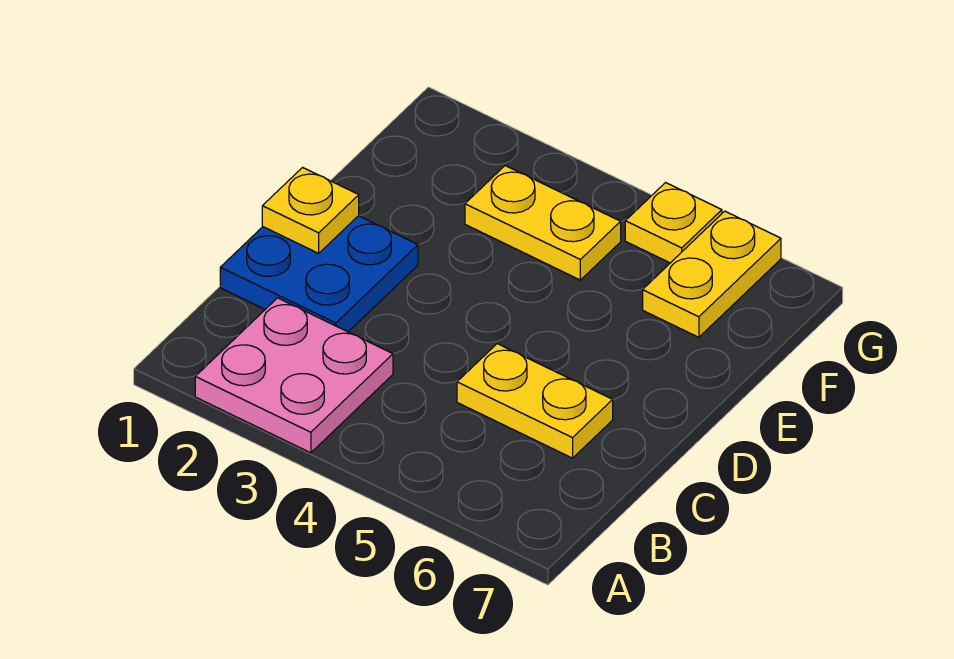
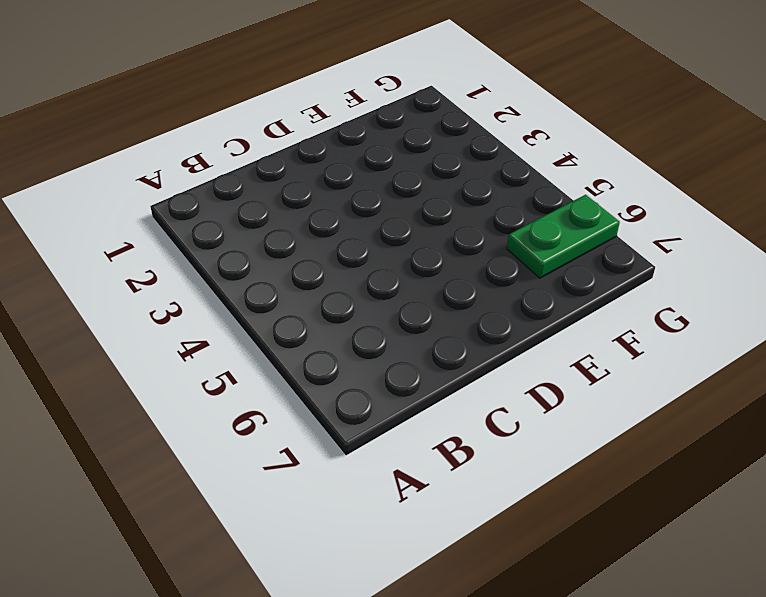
green 1x2 plate [507,195,620,278] -> yellow 1x2 plate [643,211,781,337]
none -> pink 2x2 plate [195,298,393,453]
none -> blue 2x2 plate [220,216,418,332]

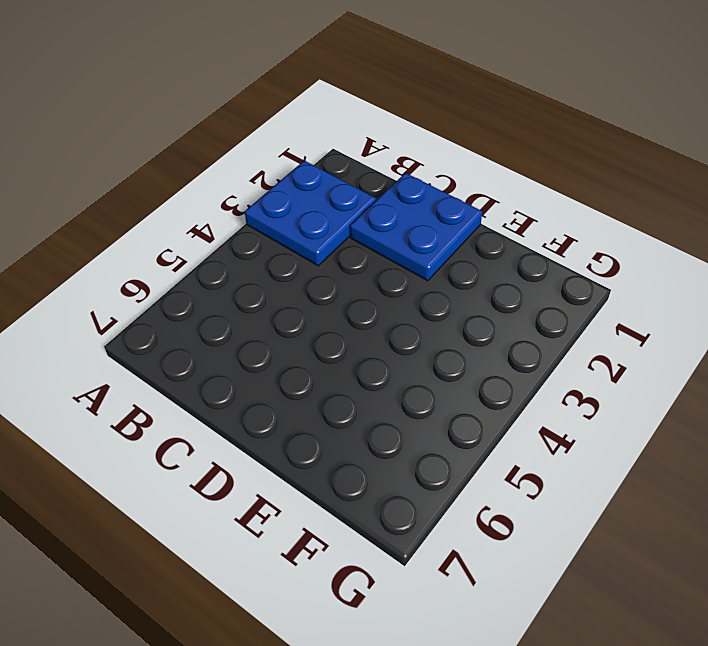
blue 2x2 plate [245,161,376,266] -> pink 2x2 plate [195,298,393,453]
none -> yellow 1x2 plate [457,344,613,458]
none -> yellow 1x2 plate [465,166,621,280]

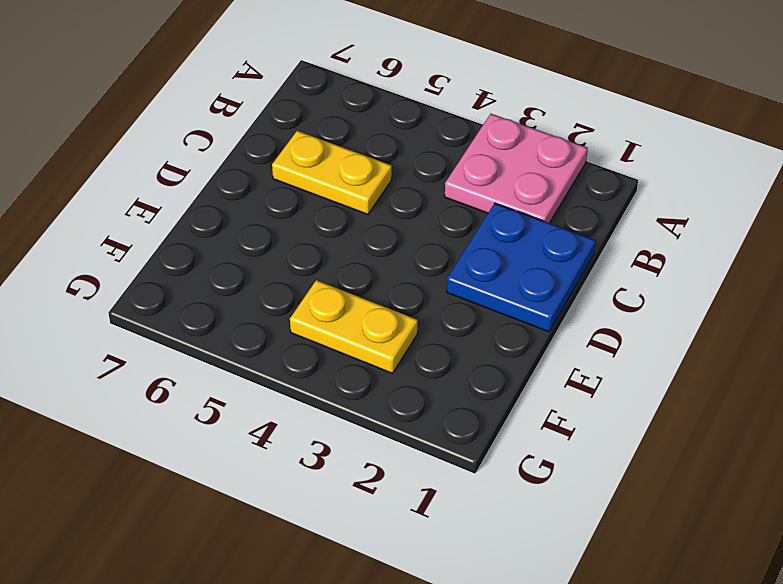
none -> yellow 1x2 plate [643,211,781,337]
none -> yellow 1x1 plate [625,183,722,263]

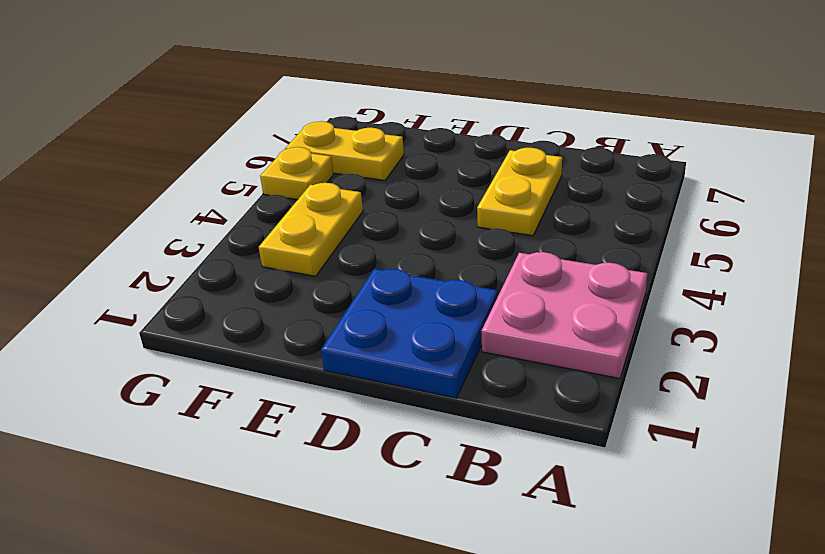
none -> yellow 1x1 plate [262,168,359,253]

